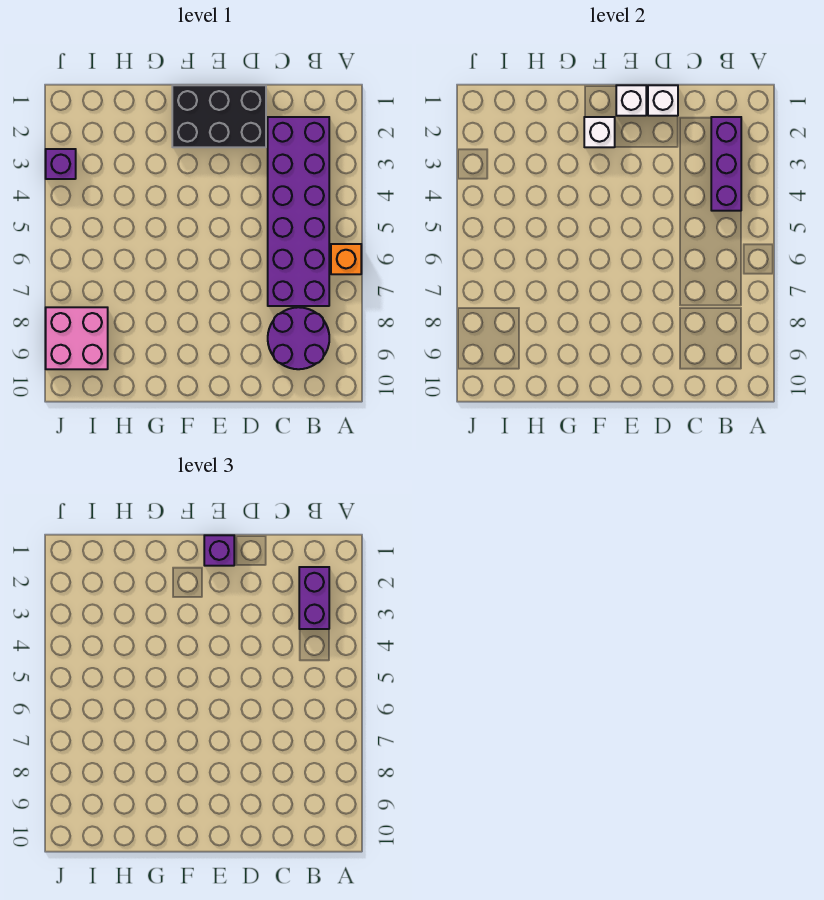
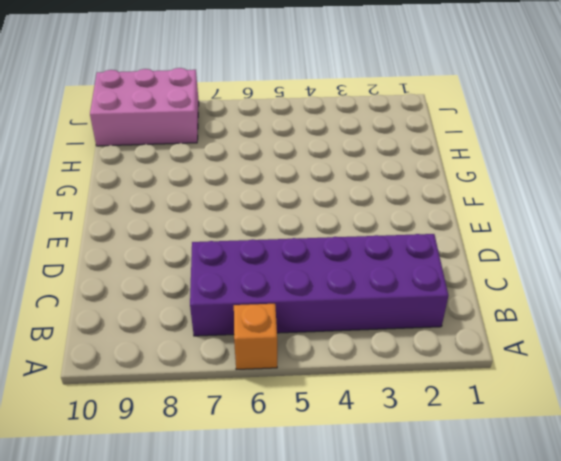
pink 2x3 brick [90,68,199,146] -> pink 2x2 brick [46,307,108,369]
none -> purple 2x2 round brick [268,307,329,369]
none -> black 2x3 brick [172,85,266,147]
none -> purple 1x1 brick [46,149,76,179]

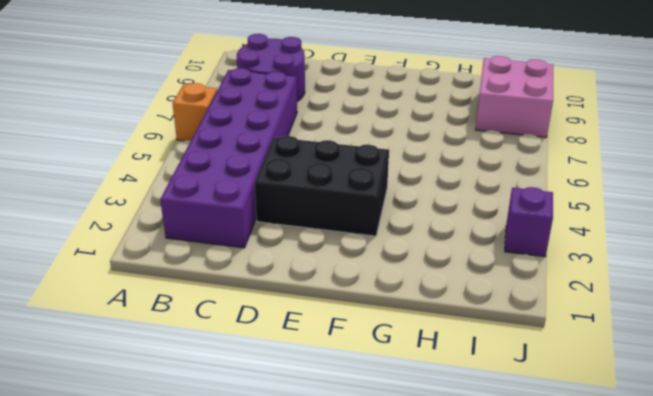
black 2x3 brick [255,136,389,236] -> black 2x3 brick moved to [172,85,266,147]
none -> purple 1x3 brick [711,117,741,211]
none -> white 1x1 brick [648,85,678,116]
none -> white 1x1 brick [616,85,646,116]

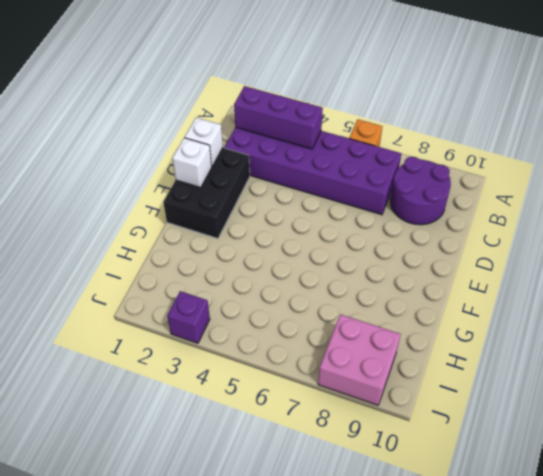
none -> white 1x1 brick [584,117,615,147]
none -> purple 1x2 brick [299,567,329,629]
none -> purple 1x1 brick [204,535,234,566]

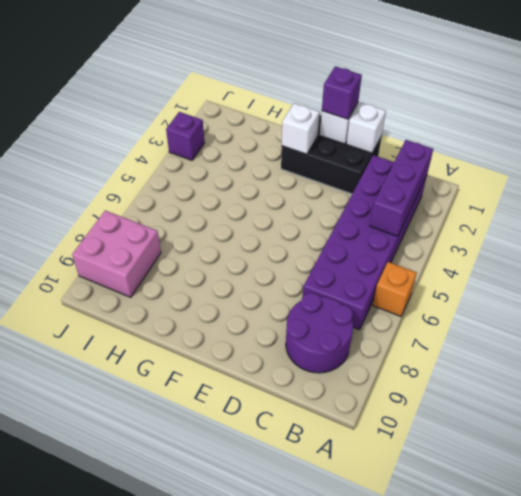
none -> purple 1x2 brick [299,567,329,629]

